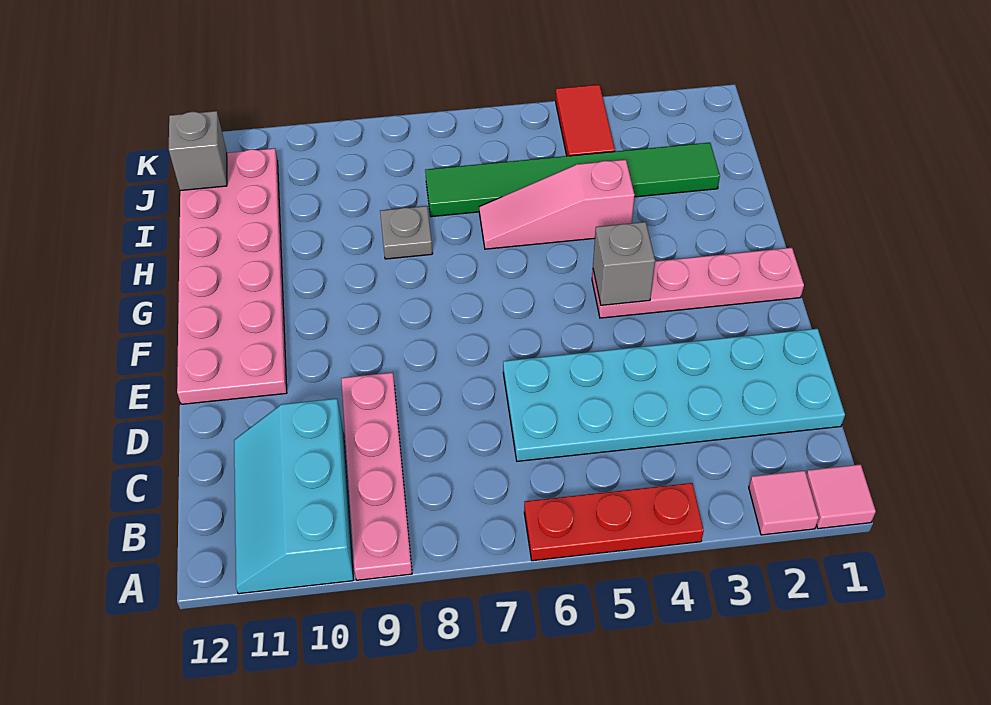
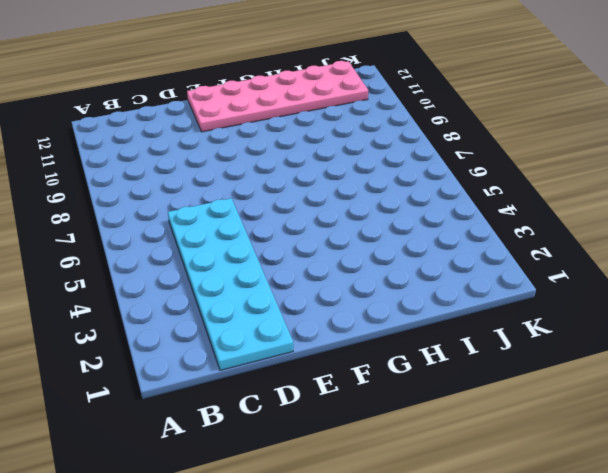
none -> pink 1x1 tile [806,464,876,529]
none -> pink 1x1 tile [749,471,819,535]
none -> red 1x3 plate [524,483,704,561]

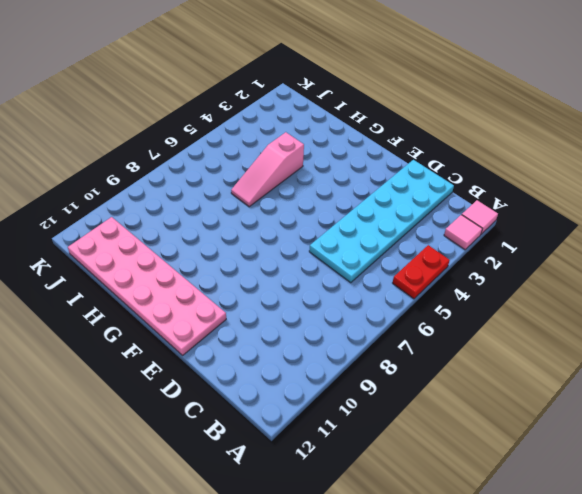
red 1x2 plate [393,245,450,299] -> red 1x3 plate [524,483,704,561]
none -> pink 1x4 plate [341,373,412,580]
none -> cyan 2x3 slope [234,399,353,594]
none -> pink 1x4 plate [592,248,804,318]

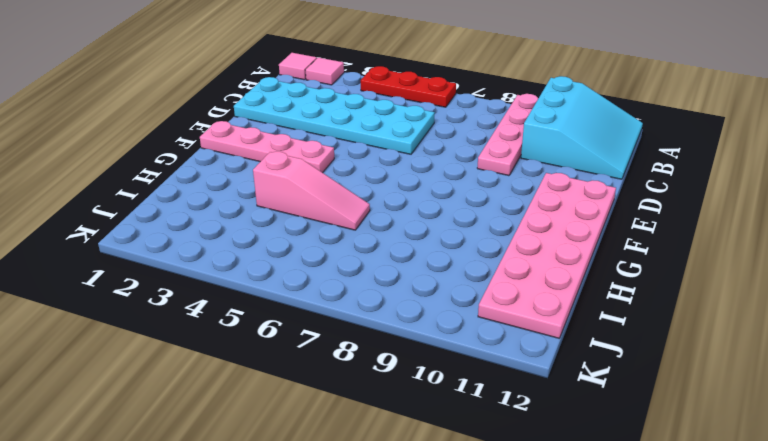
cyan 3x3 slope [521,76,643,179] -> cyan 2x3 slope [234,399,353,594]
none -> grey 1x1 plate [380,206,433,259]
none -> green 1x6 tile [425,143,720,217]
none -> red 1x2 tile [556,85,615,156]

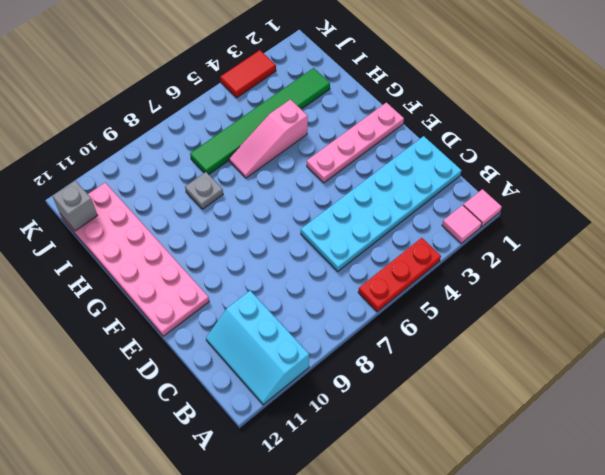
red 1x2 tile [220,50,276,98] -> red 1x2 tile turned to [556,85,615,156]
none -> pink 1x4 plate [341,373,412,580]
none -> grey 1x1 brick [593,222,655,305]

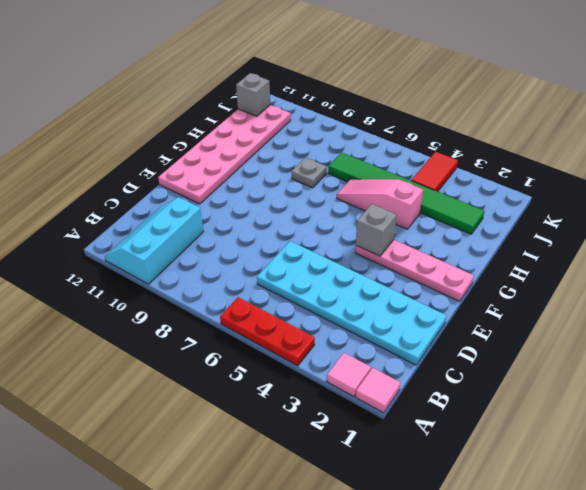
none -> pink 1x4 plate [341,373,412,580]

